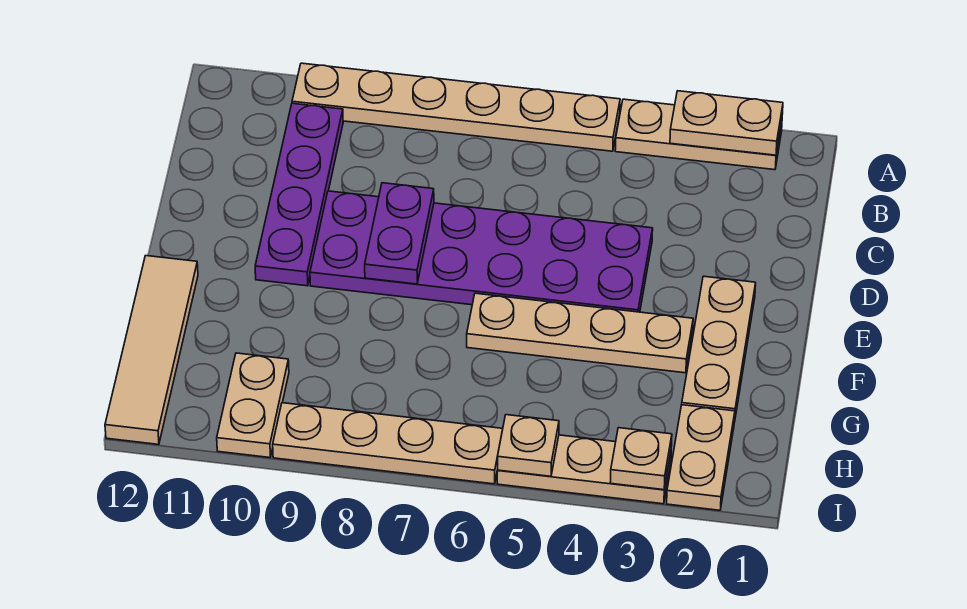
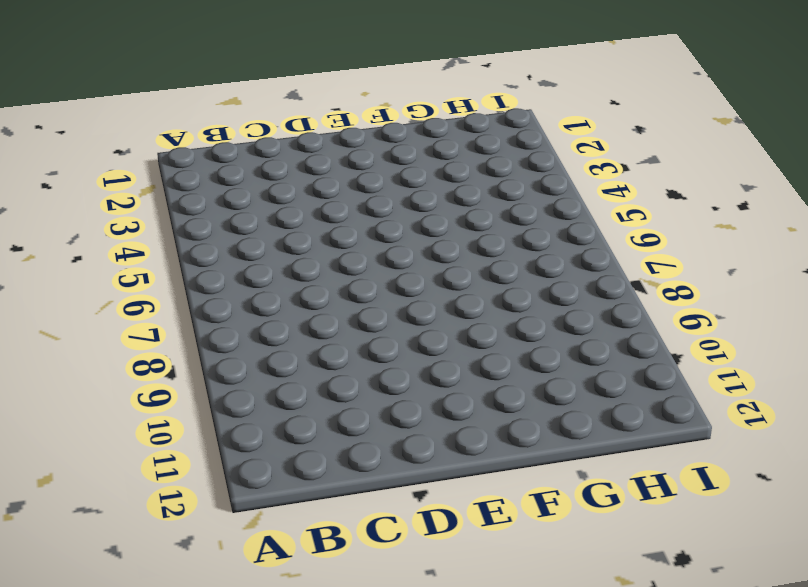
none -> tan 1x3 plate [615,99,782,170]
none -> tan 1x6 plate [292,63,620,151]
none -> purple 1x4 plate [255,103,343,286]

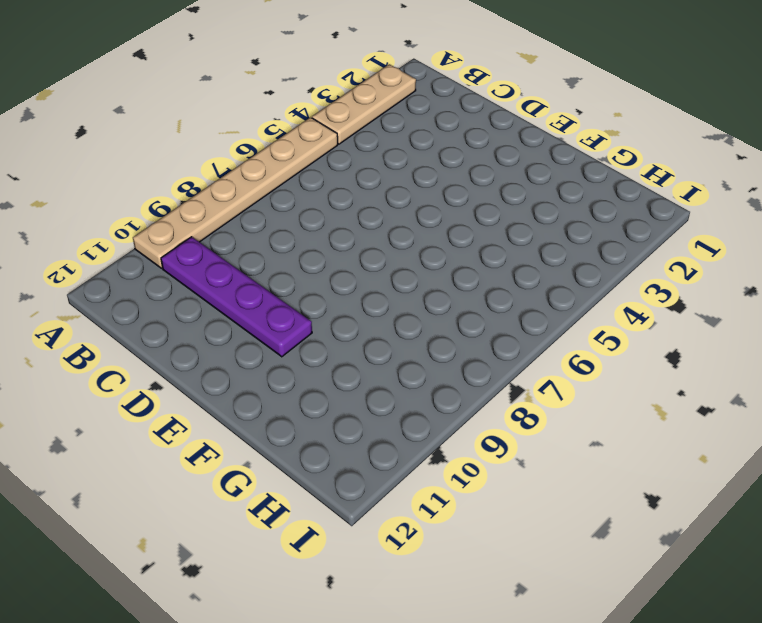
none -> purple 2x6 plate [310,191,653,312]
none -> tan 1x3 plate [682,276,756,422]
none -> tan 1x4 plate [467,293,693,373]

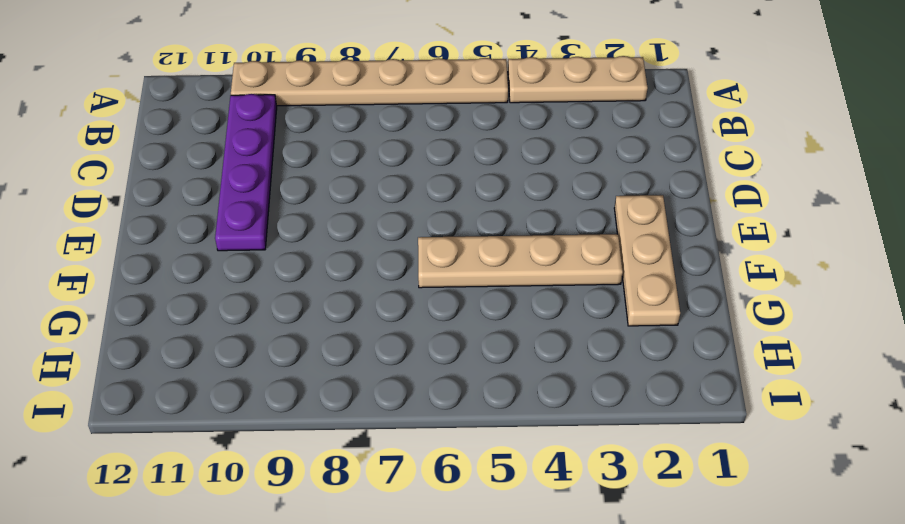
none -> purple 2x6 plate [310,191,653,312]
none -> tan 1x4 tile [105,256,198,445]
none -> tan 1x2 plate [667,405,735,510]

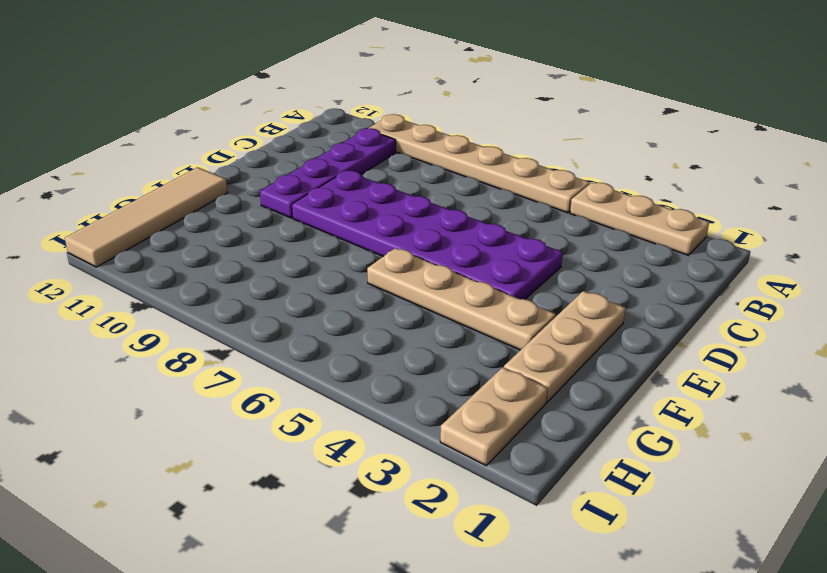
none -> tan 1x2 plate [217,353,289,458]
none -> tan 1x3 plate [497,435,671,504]
none -> tan 1x4 plate [273,403,503,484]

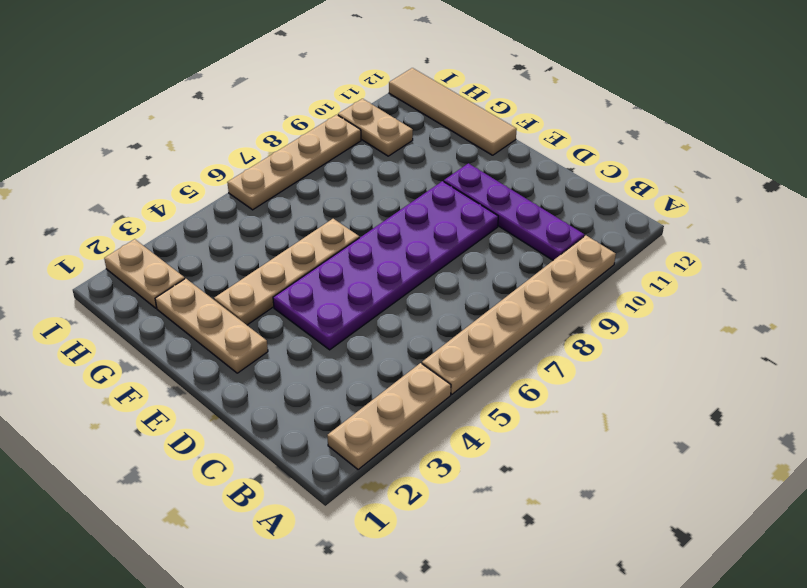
none -> tan 1x3 plate [497,435,671,504]
none -> tan 1x2 plate [670,91,783,155]
none -> purple 1x2 plate [365,183,434,284]

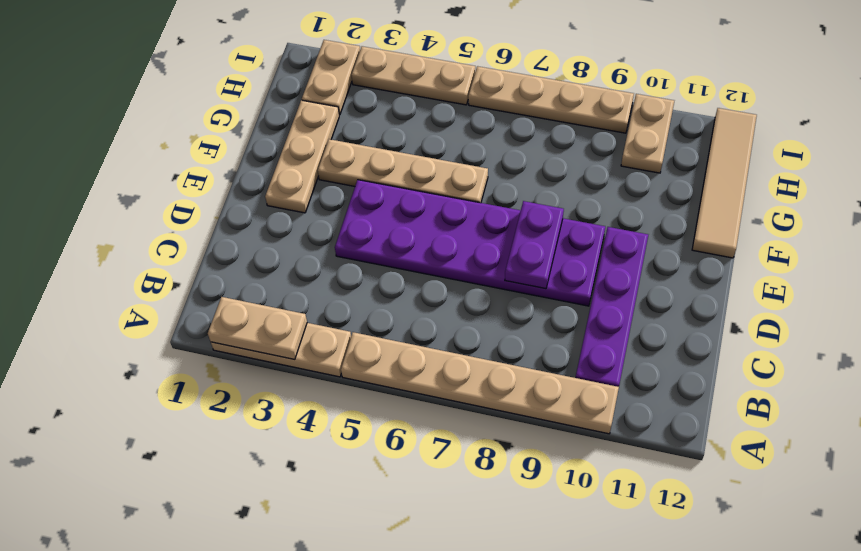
none -> tan 1x1 plate [610,428,672,490]
none -> tan 1x1 plate [498,415,559,476]

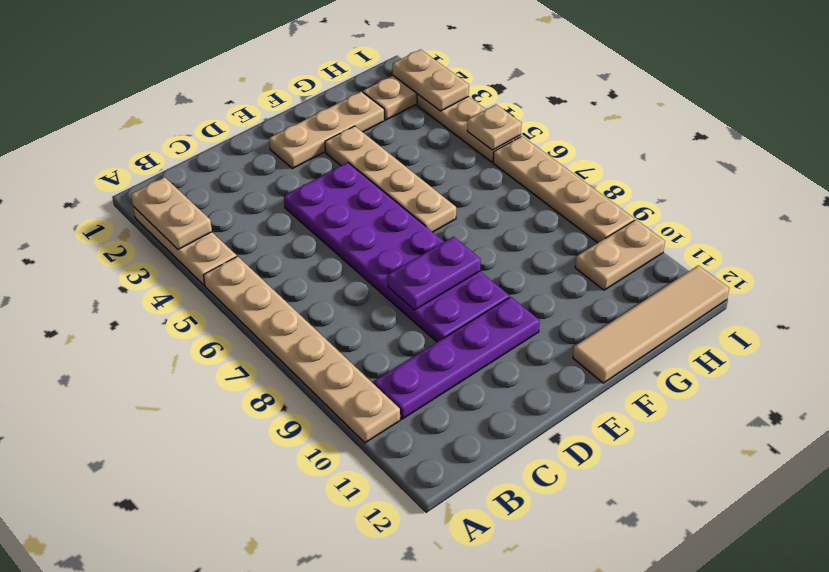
tan 1x2 plate [393,50,469,111] -> tan 1x1 plate [610,428,672,490]

